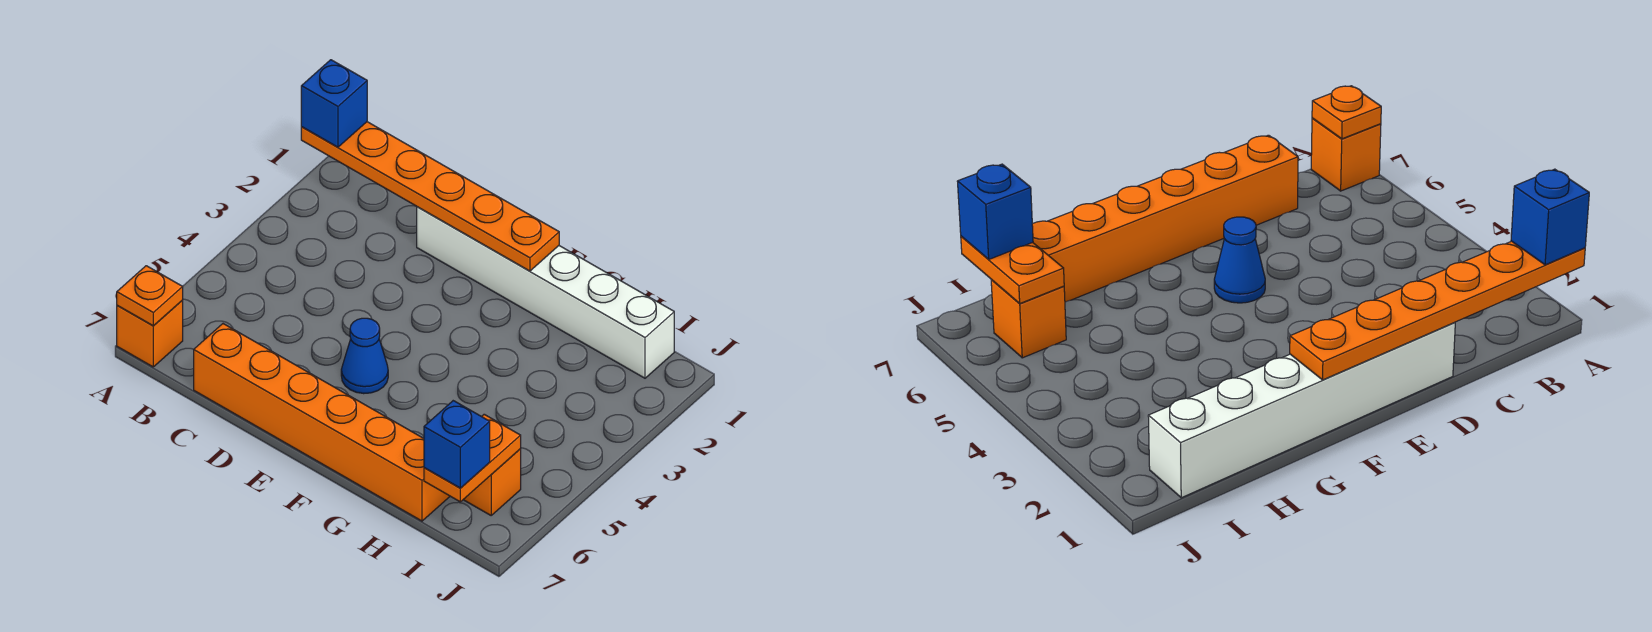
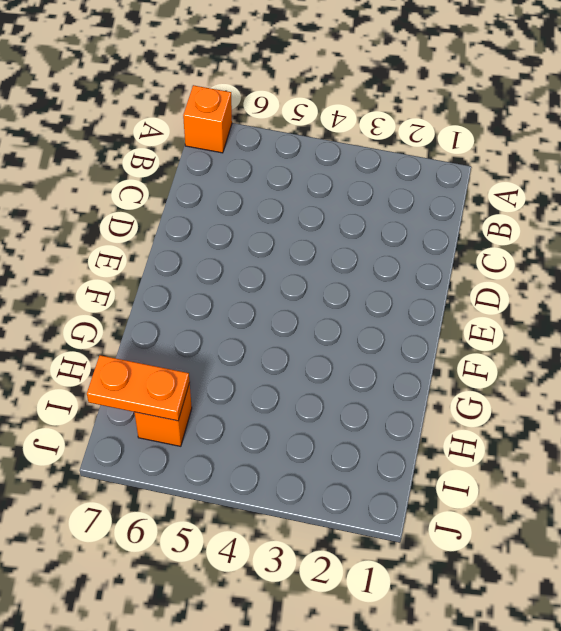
none -> orange 1x6 brick [194,324,450,521]
none -> white 1x6 brick [417,207,674,378]

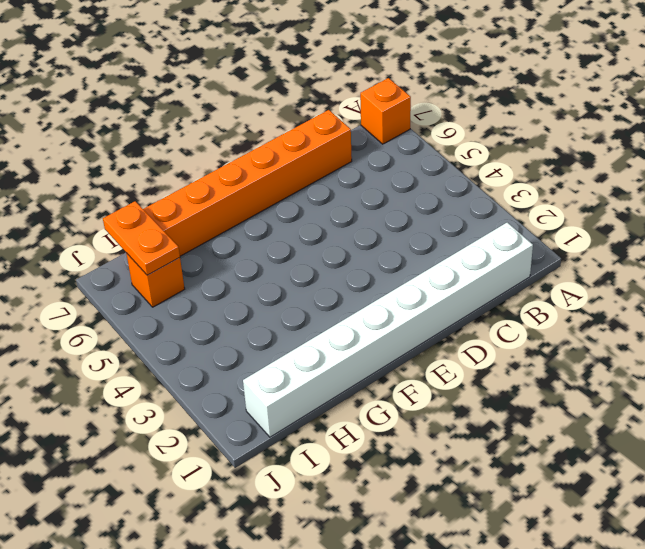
white 1x8 brick [243,222,533,437] -> white 1x6 brick [417,207,674,378]
none -> blue 1x1 cone [341,318,388,394]
none -> orange 1x6 plate [301,122,559,271]

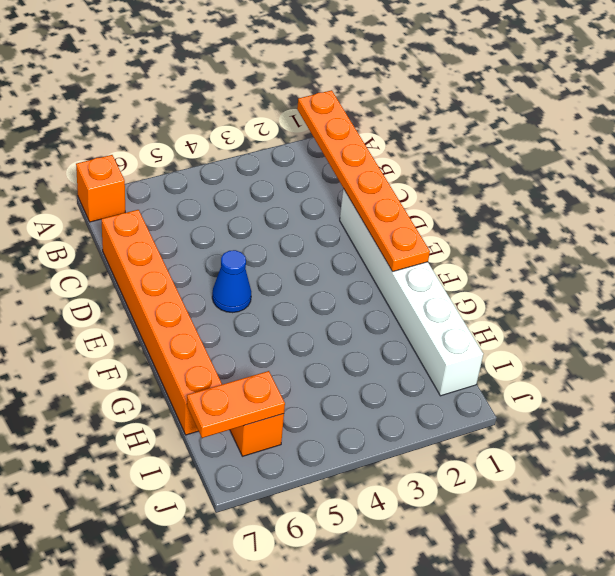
none -> orange 1x1 plate [117,266,183,326]
none -> blue 1x1 brick [301,60,367,147]

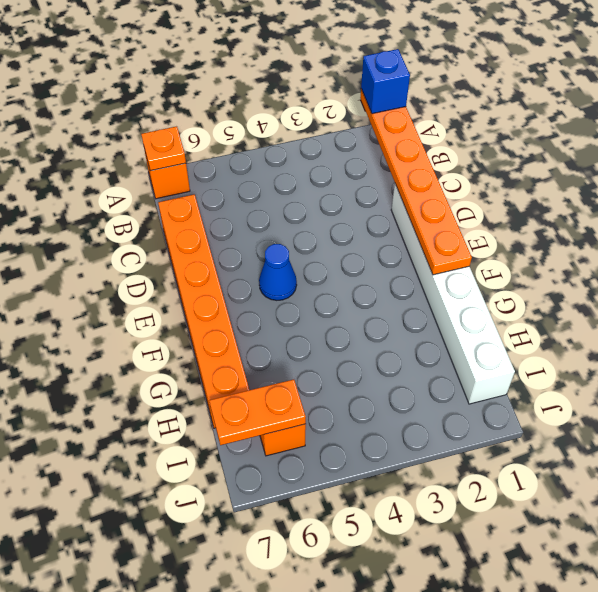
none -> blue 1x1 brick [424,401,490,488]

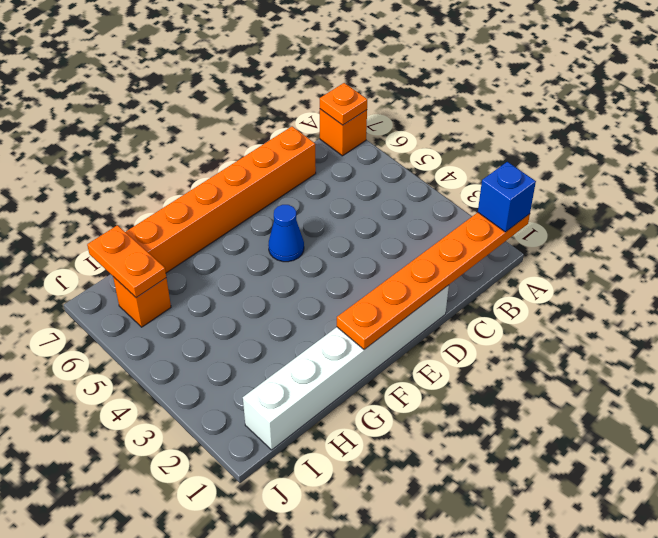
none -> blue 1x1 brick [424,401,490,488]

